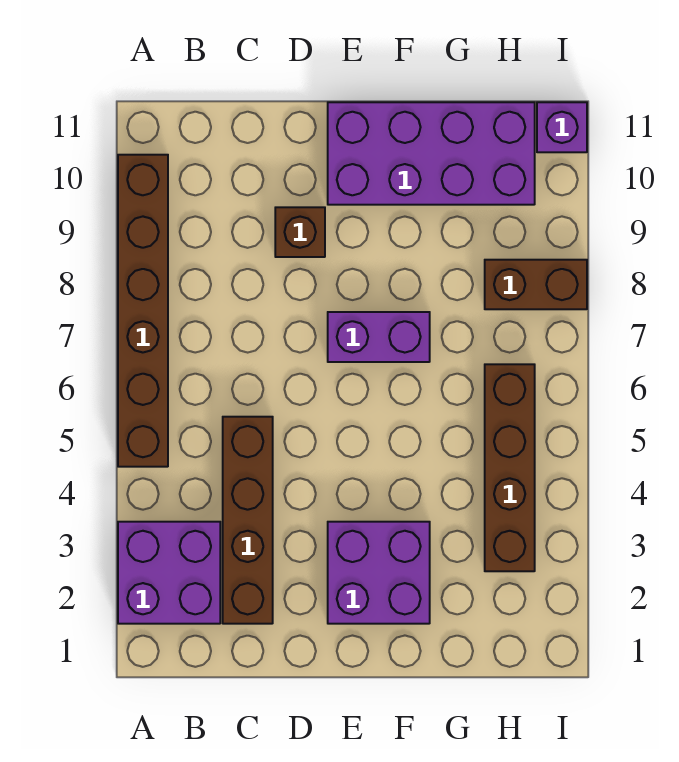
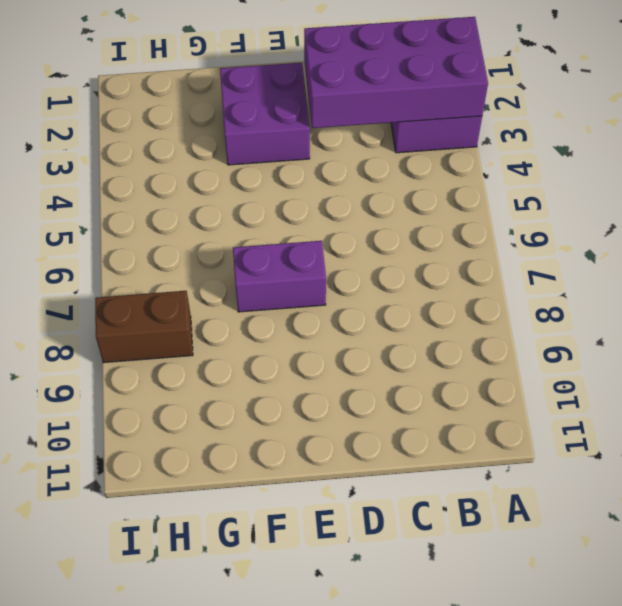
purple 2x4 brick [304,17,488,128] -> purple 2x4 brick moved to [328,102,535,205]
none -> brown 1x6 brick [118,155,168,467]
none -> brown 1x4 brick [223,417,273,624]

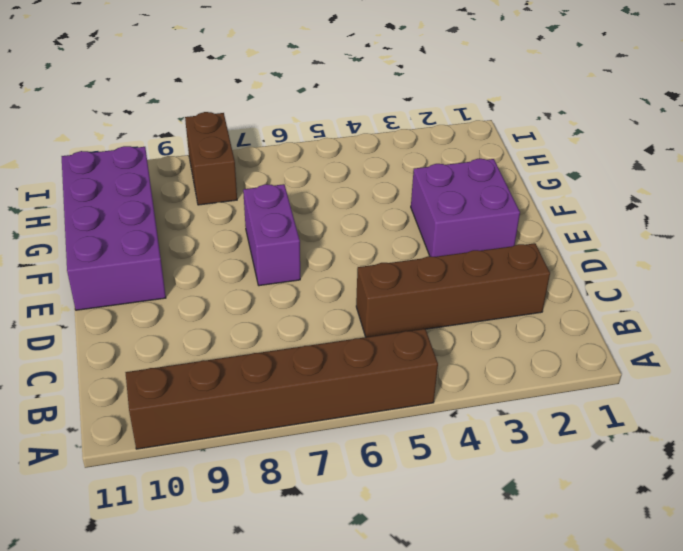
none -> purple 2x2 brick [118,522,220,624]
none -> brown 1x1 brick [275,207,325,257]

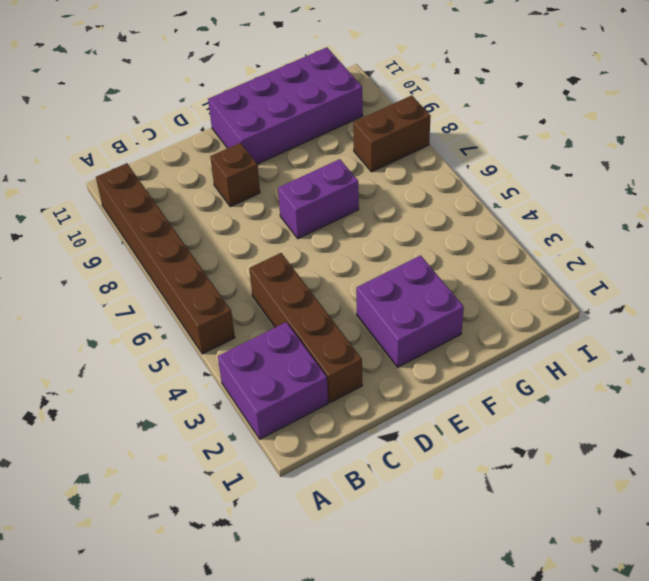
none -> brown 1x4 brick [485,364,535,571]
none -> purple 1x1 brick [537,102,587,152]

